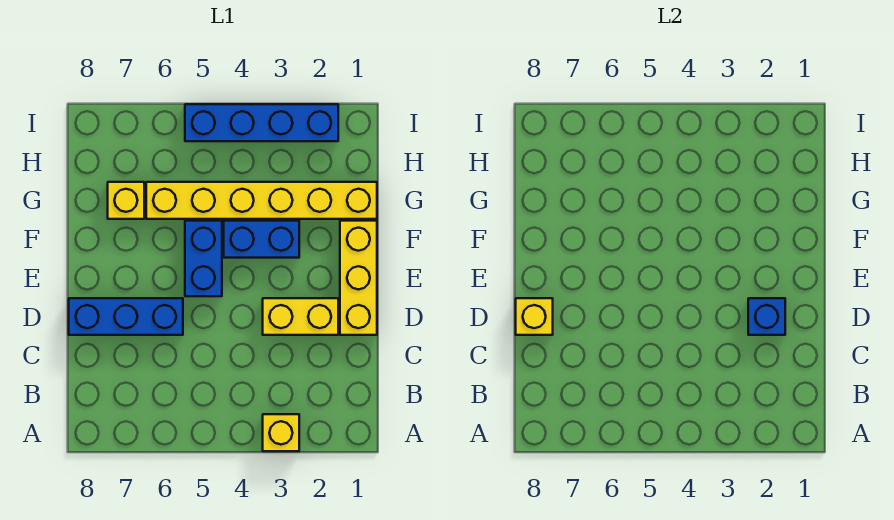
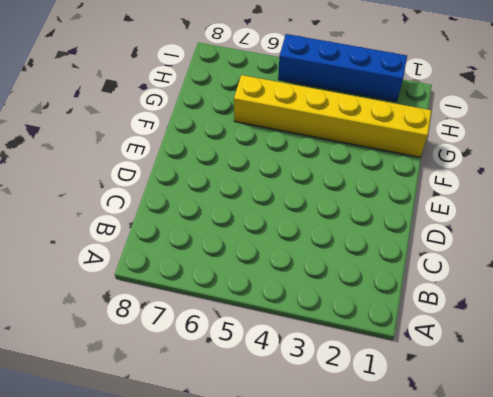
none -> yellow 1x1 brick [263,414,299,451]
none -> yellow 1x3 brick [340,221,377,335]

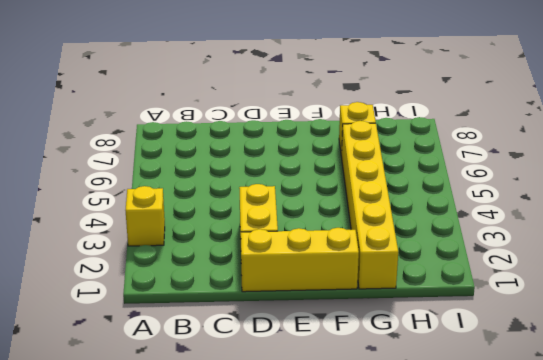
none -> blue 1x3 brick [69,298,183,335]
none -> blue 1x2 brick [185,221,222,296]

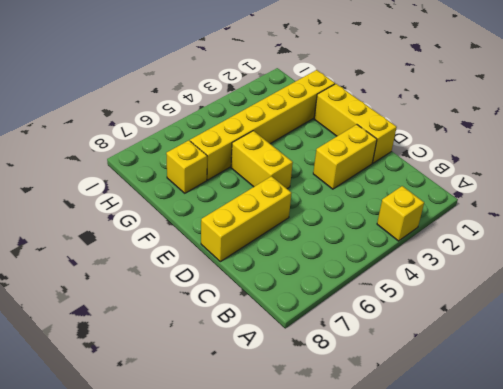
yellow 1x3 brick [201,176,292,262] -> blue 1x3 brick [69,298,183,335]
yellow 1x2 brick [231,131,293,189] -> blue 1x2 brick [185,221,222,296]
none -> blue 1x2 brick [224,221,299,258]
none -> blue 1x4 brick [185,104,338,141]

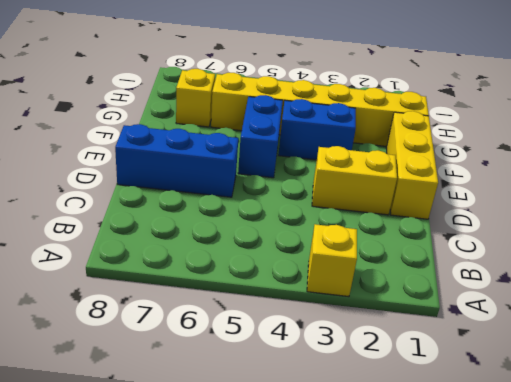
none -> blue 1x4 brick [185,104,338,141]
none -> blue 1x1 brick [748,298,785,335]

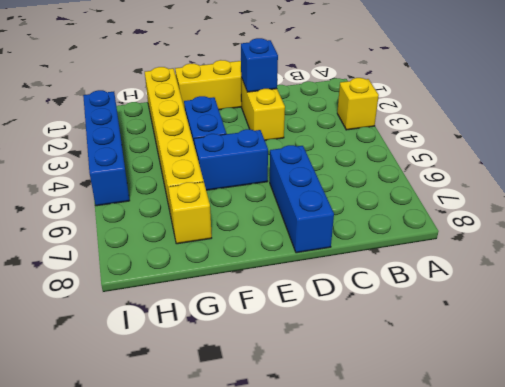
none -> yellow 1x1 brick [516,298,553,335]

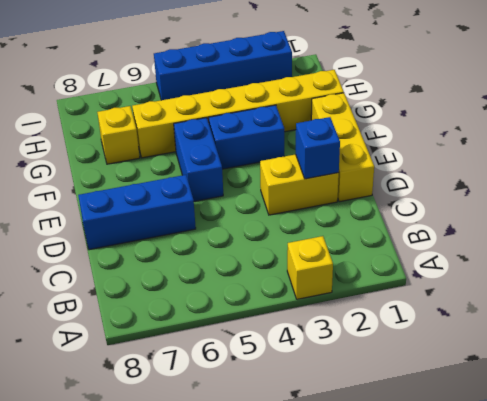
none -> yellow 1x1 brick [516,298,553,335]

